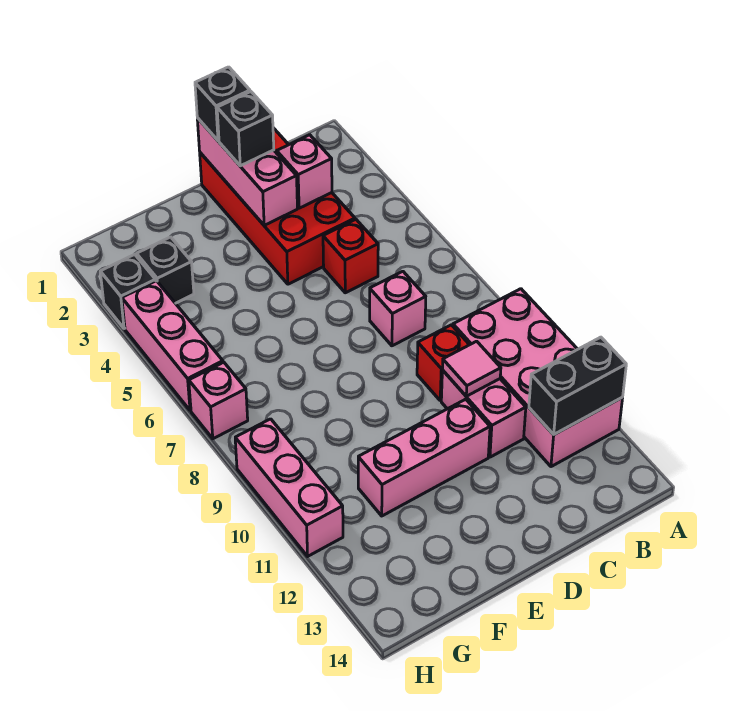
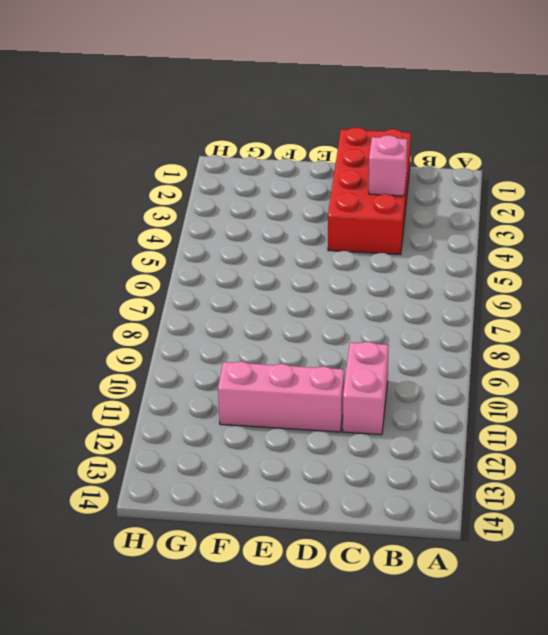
none -> pink 2x4 brick [453,289,623,467]
none -> red 1x1 brick [323,220,378,293]
none -> pink 1x1 brick [370,271,426,346]

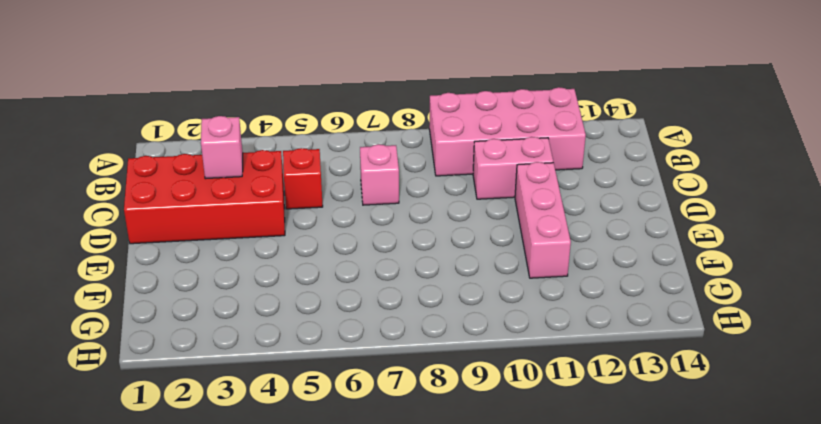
none -> red 1x1 brick [417,325,469,400]
none -> black 1x1 brick [137,237,194,303]
none -> black 1x1 brick [100,254,156,329]

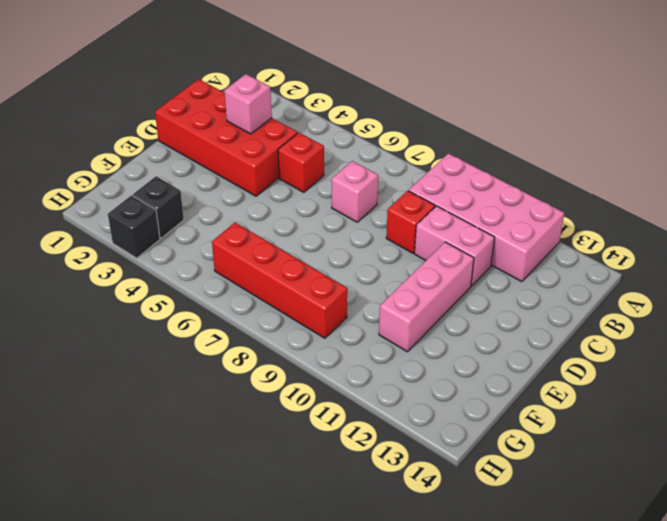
red 1x4 brick [212,223,347,338] -> none
none -> pink 1x3 brick [122,281,223,411]
none -> pink 1x1 brick [189,362,248,439]
none -> pink 1x3 brick [235,419,343,556]

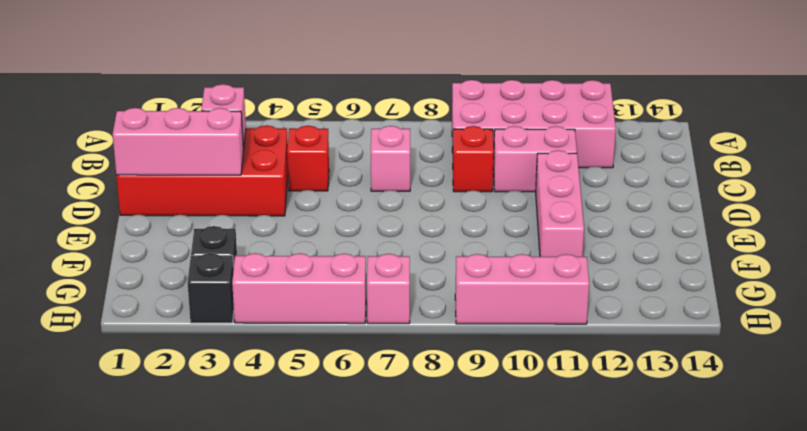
none -> black 1x2 brick [529,337,626,434]
none -> pink 1x1 tile [442,341,501,396]
none -> black 1x1 brick [195,67,250,141]

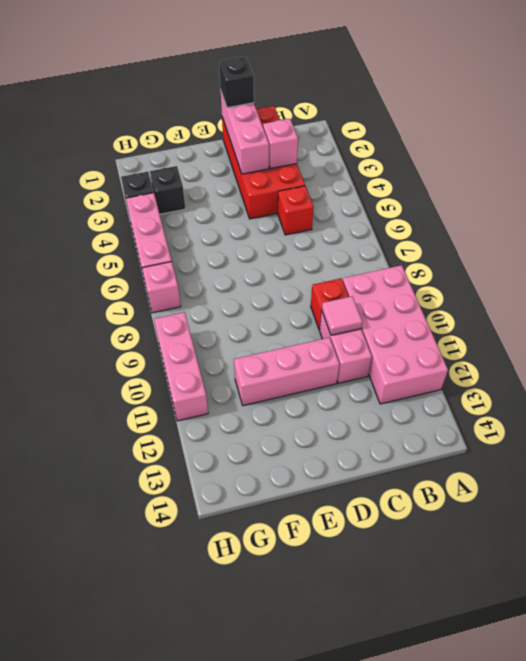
none -> pink 1x1 brick [370,271,426,346]
none -> black 1x2 brick [529,337,626,434]
none -> black 1x1 brick [217,92,274,166]

